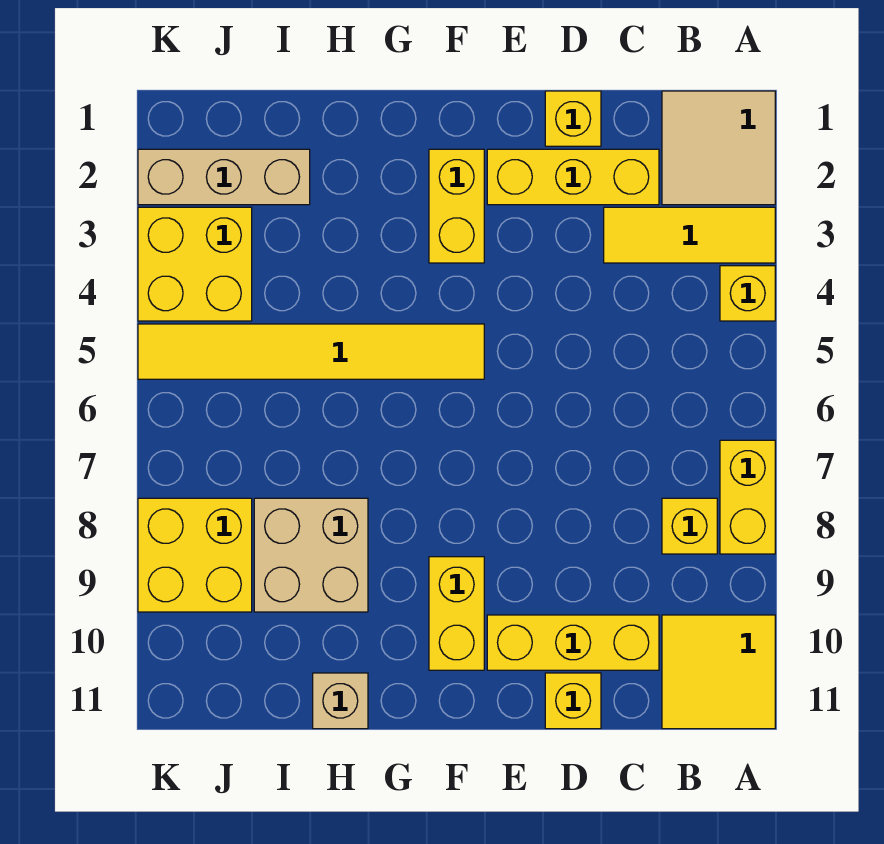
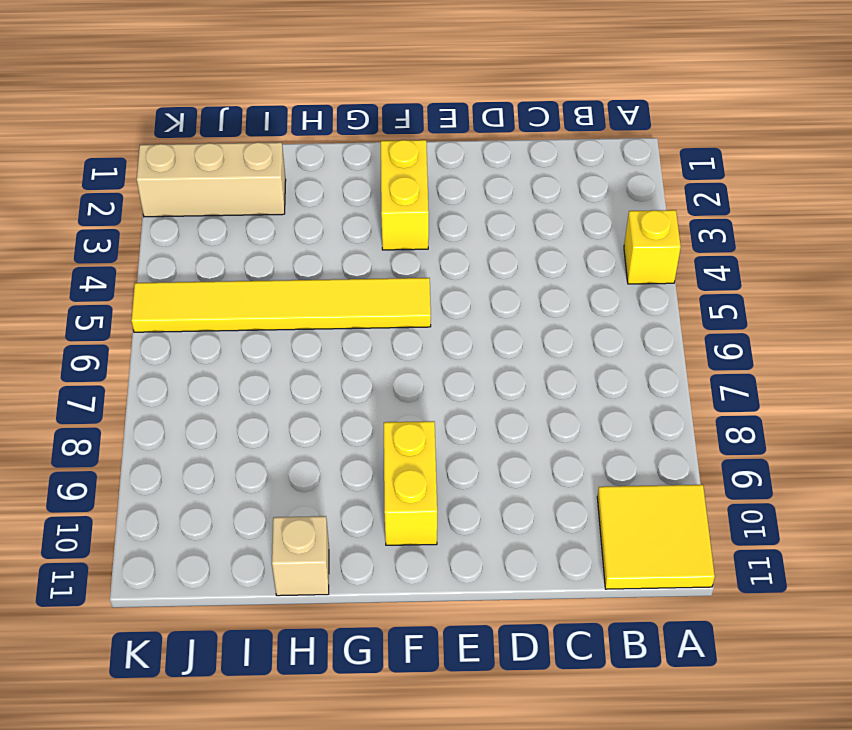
none -> tan 2x2 tile [662,91,775,205]
none -> yellow 1x3 tile [604,207,775,263]
none -> yellow 1x2 brick [720,440,775,554]

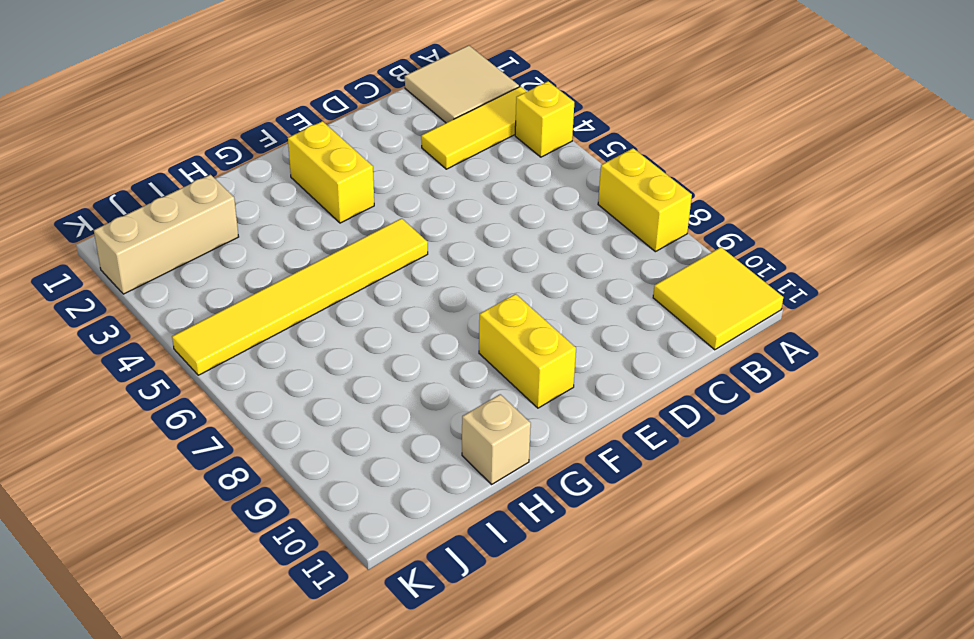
none -> yellow 1x1 brick [662,498,717,554]
none -> yellow 1x3 brick [487,149,659,205]
none -> yellow 1x3 brick [487,615,659,670]

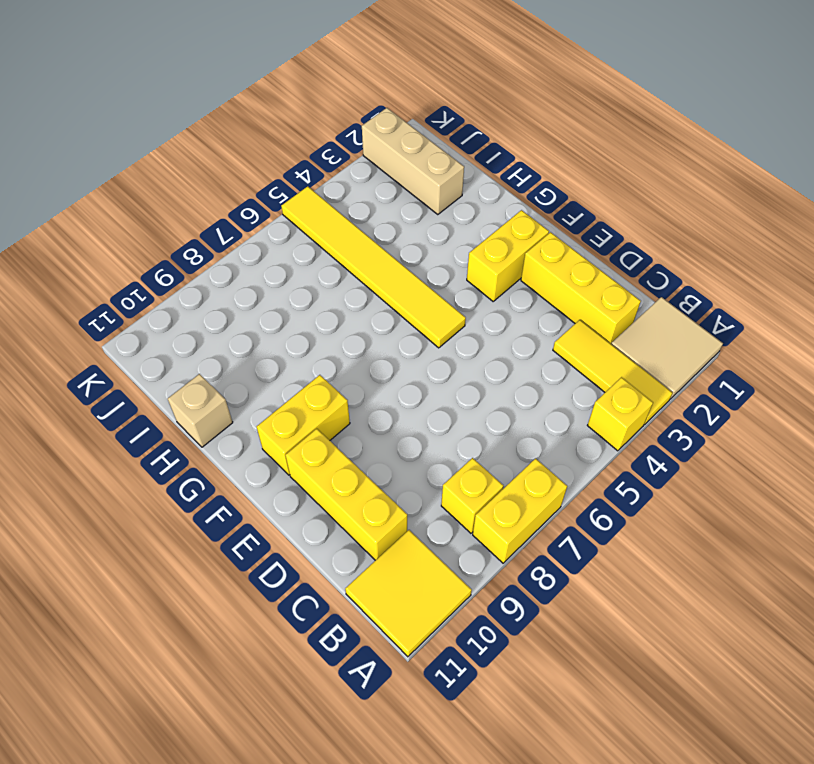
none -> yellow 1x1 brick [545,91,601,146]
none -> yellow 1x1 brick [545,673,601,729]
none -> tan 2x2 brick [254,498,368,612]

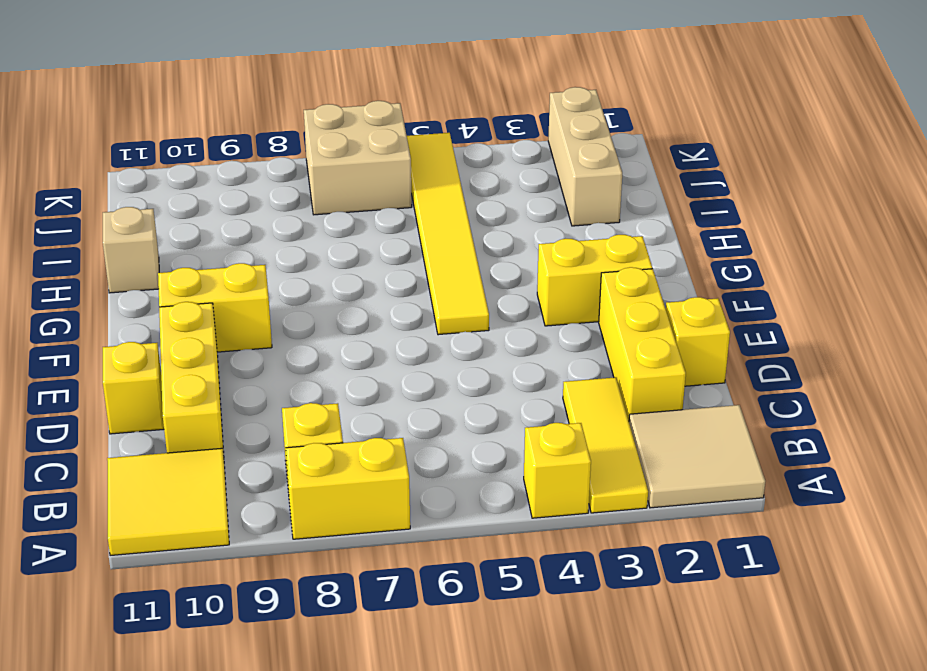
tan 2x2 brick [304,101,412,215] -> tan 2x2 brick moved to [254,498,368,612]
none -> yellow 2x2 brick [138,207,252,321]
none -> yellow 2x2 brick [138,498,252,612]

